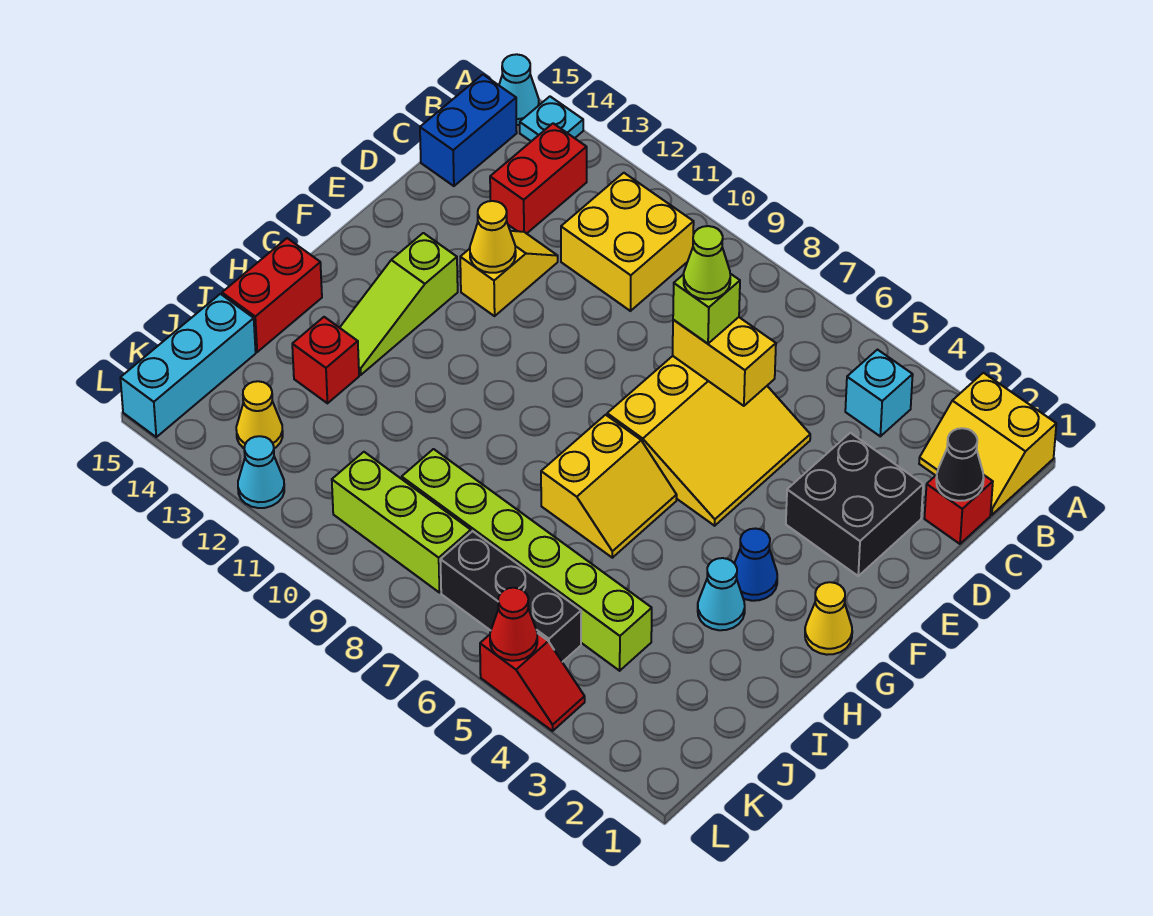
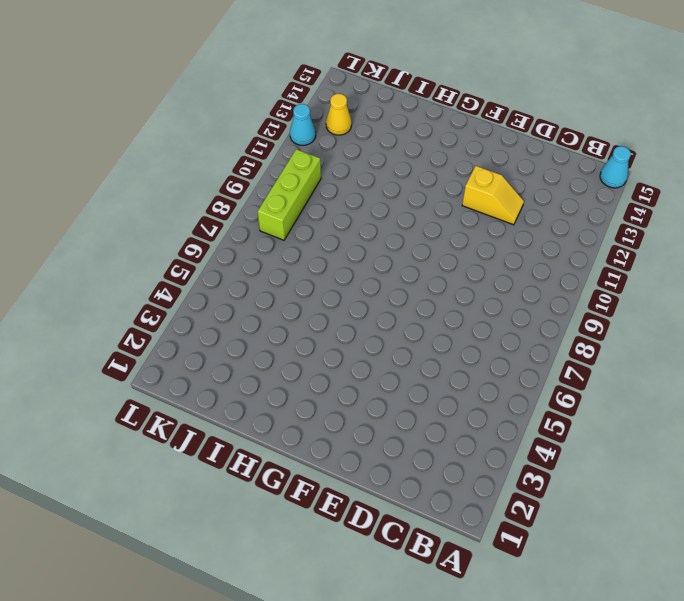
none -> yellow 2x2 slope [919,373,1056,515]
none -> cyan 1x1 plate [520,97,583,141]
none -> cyan 1x1 brick [845,350,913,436]
none -> yellow 2x2 brick [561,173,694,311]

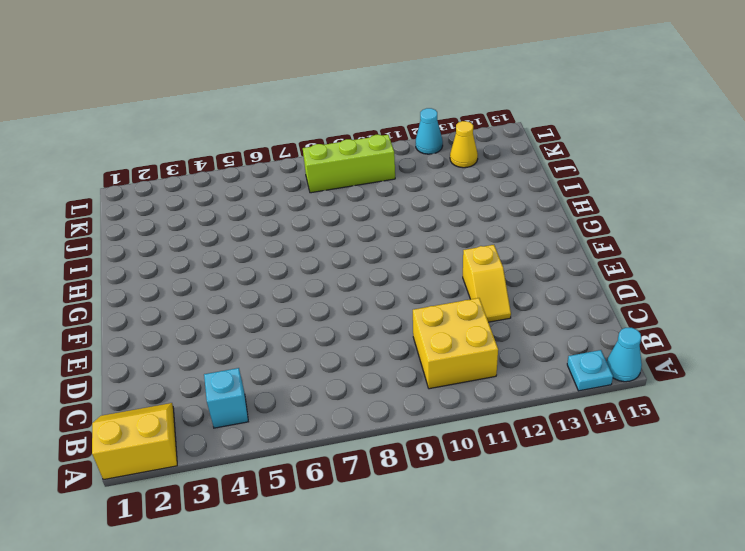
none -> red 1x2 brick [490,123,587,234]
none -> blue 1x2 brick [420,75,517,186]
none -> red 1x1 brick [924,475,993,544]
none -> black 2x2 brick [786,433,923,576]

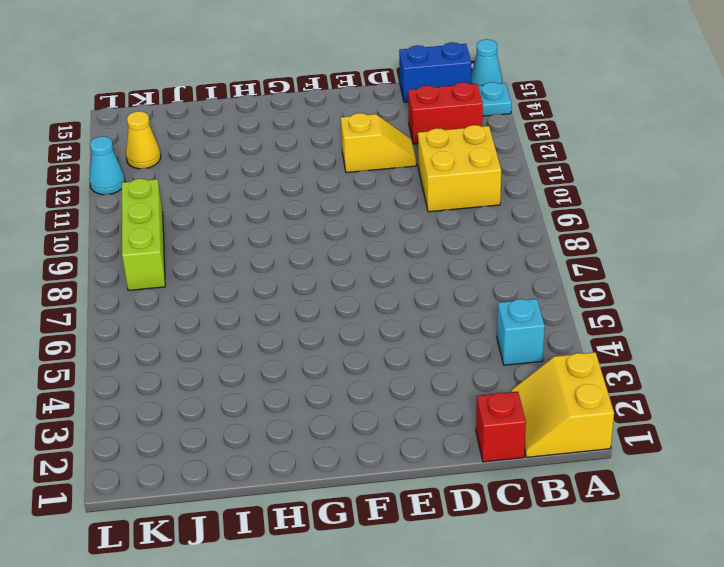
none -> black 2x2 brick [786,433,923,576]
none -> yellow 3x3 slope [607,356,810,526]
none -> lime 1x3 slope [340,233,458,375]
none -> yellow 1x1 cone [805,582,852,655]

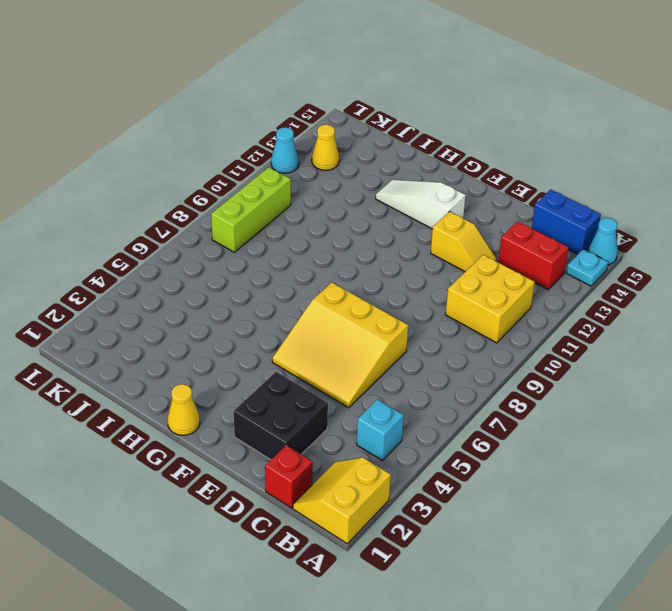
white 1x3 slope [376,180,466,229] -> lime 1x3 slope [340,233,458,375]
none -> blue 1x1 cone [734,529,777,601]
none -> yellow 2x2 slope [541,415,677,558]
none -> cyan 1x1 cone [698,558,745,630]
none -> red 1x2 brick [222,238,322,352]

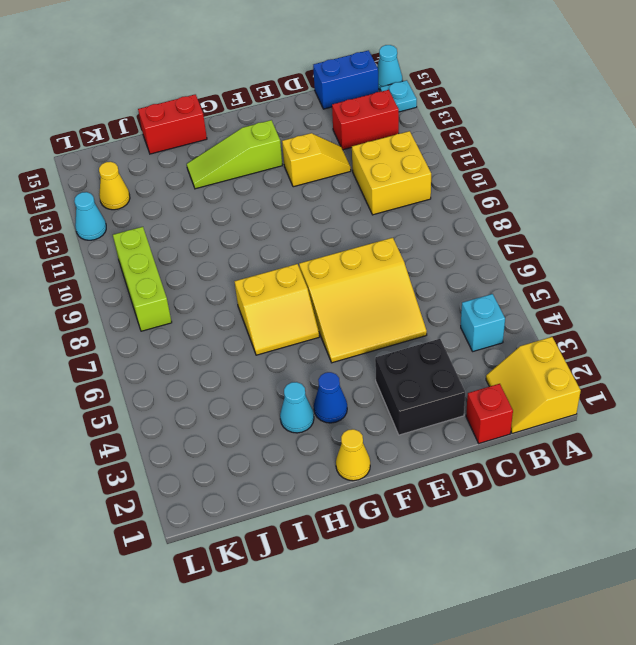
none -> red 1x1 brick [292,317,359,403]
none -> lime 1x6 brick [402,449,652,671]
none -> cyan 1x3 brick [120,294,256,437]
none -> black 1x3 brick [440,531,581,662]

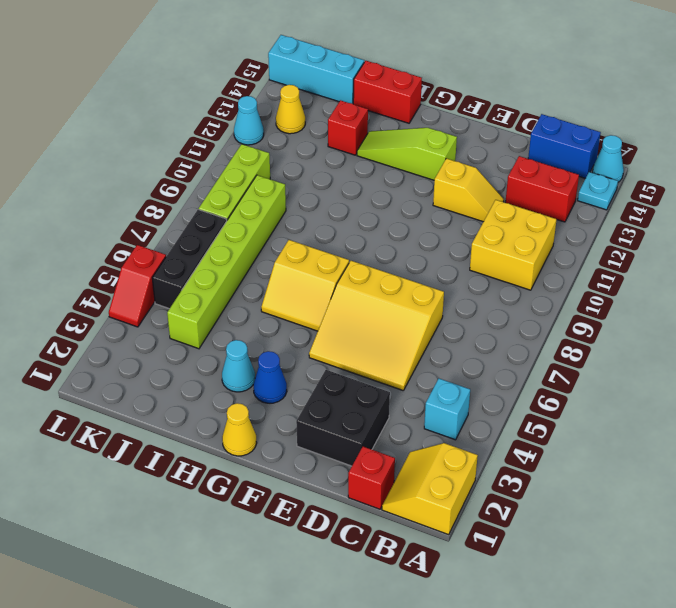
none -> black 1x1 cone [936,428,984,501]
none -> yellow 1x2 brick [673,317,776,406]
none -> yellow 1x1 cone [470,201,516,273]
none -> red 1x1 cone [490,588,537,661]

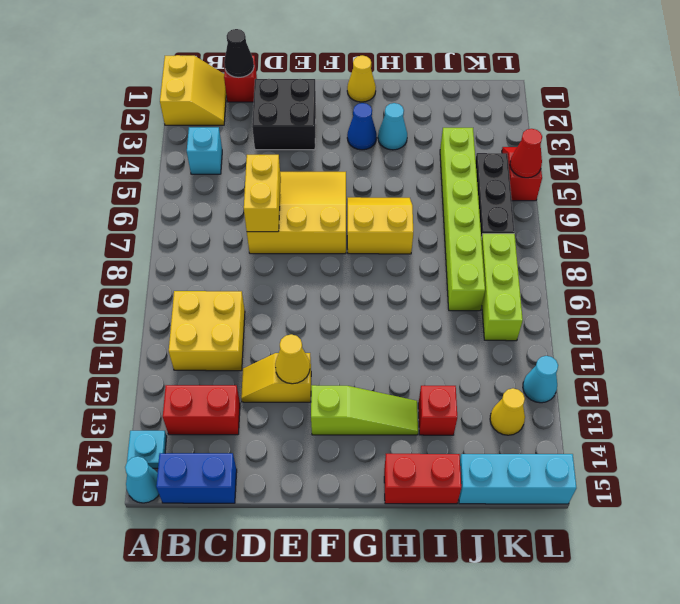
none -> lime 1x1 brick [673,274,740,344]
none -> lime 1x1 cone [684,226,730,299]

